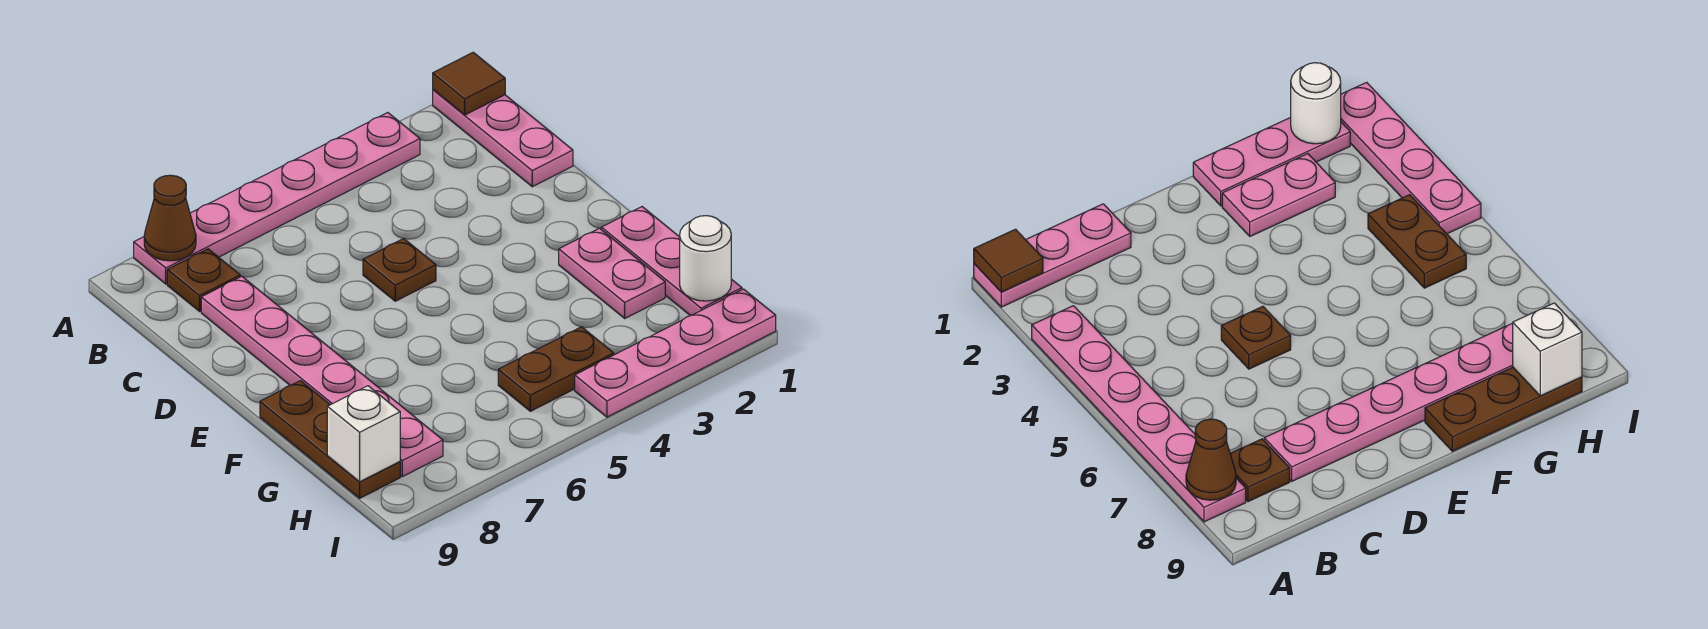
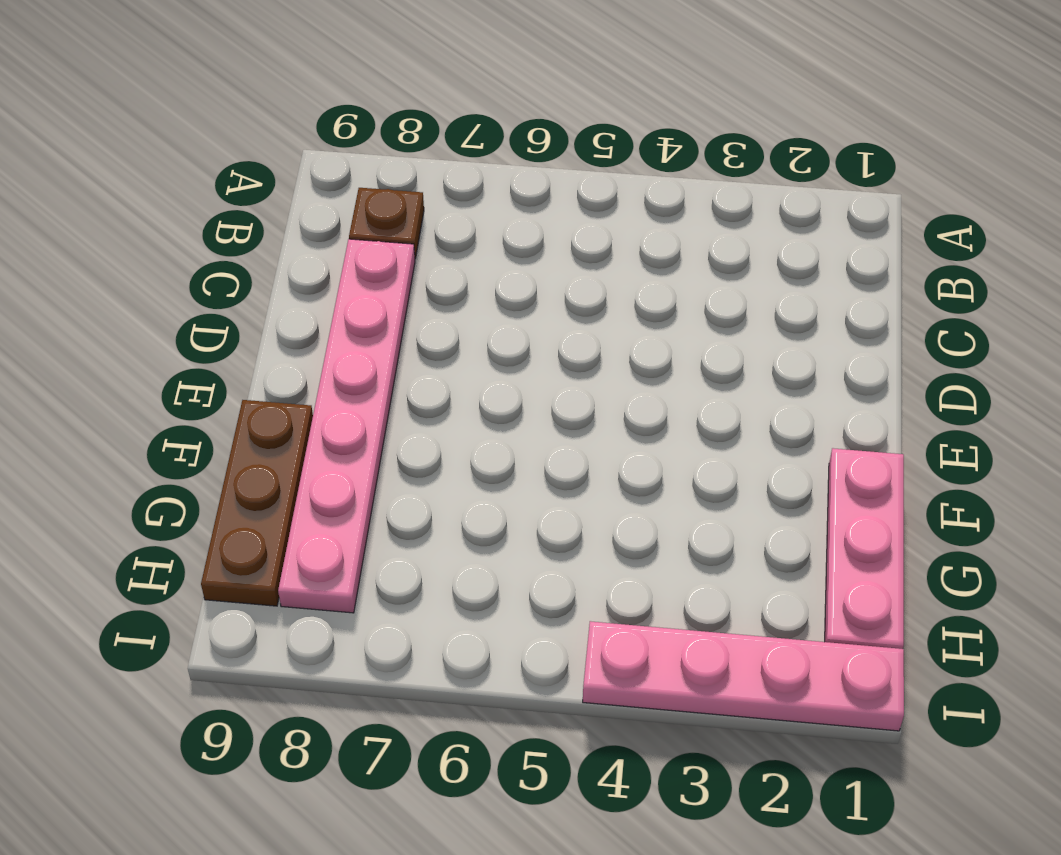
none -> pink 1x3 plate [433,90,573,187]
none -> pink 1x6 plate [134,113,420,284]
none -> brown 1x1 plate [363,239,436,301]

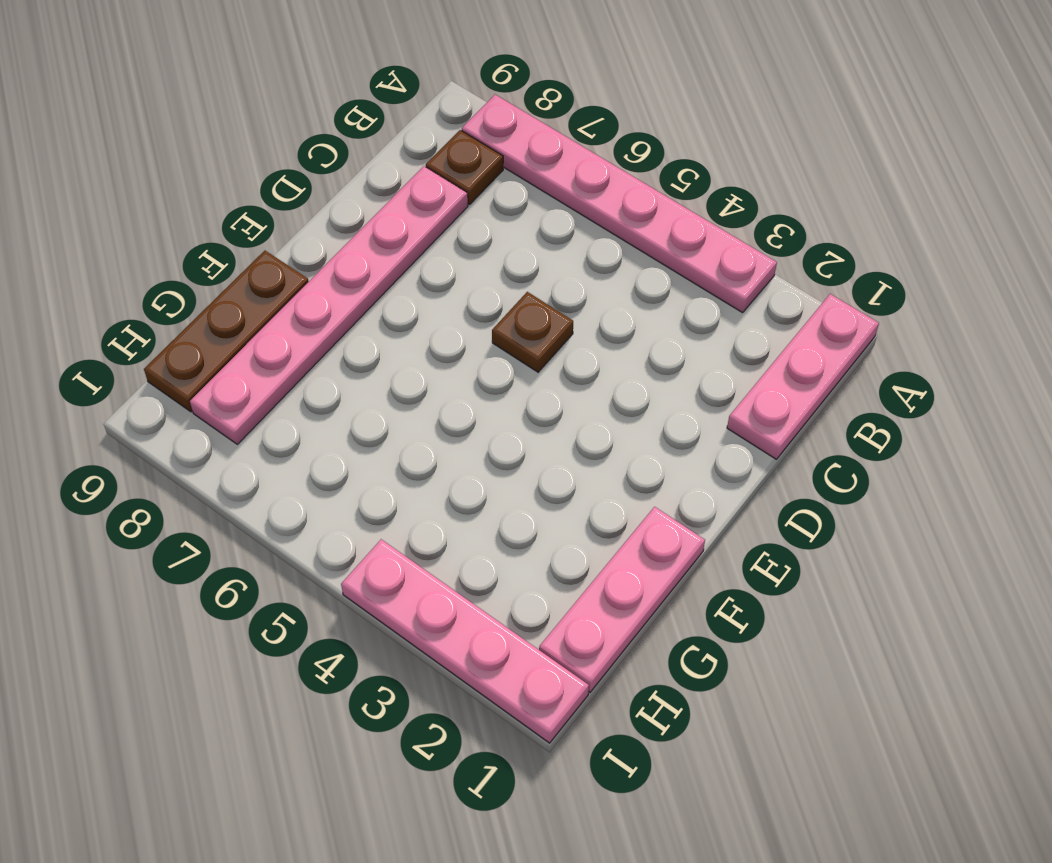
none -> pink 1x2 plate [559,228,665,318]
none -> brown 1x2 plate [498,327,614,411]
none -> brown 1x1 tile [433,52,505,115]

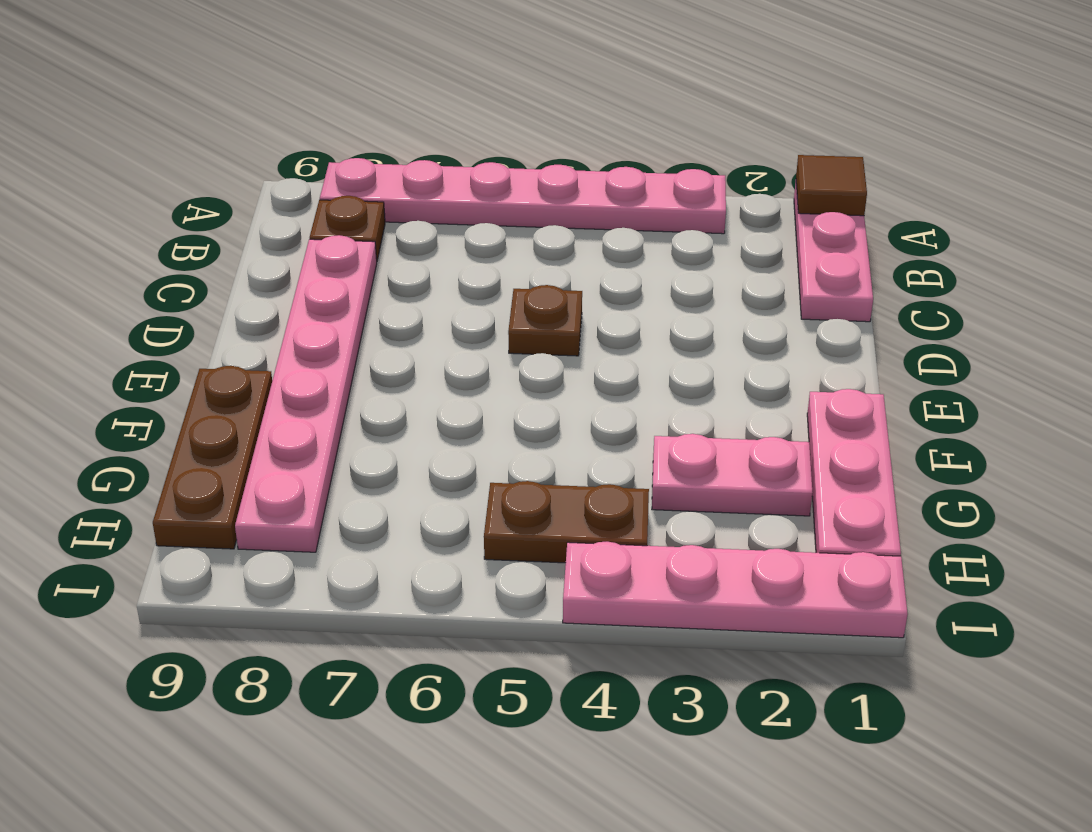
pink 1x2 plate [652,434,813,516] -> pink 1x2 plate turned to [559,228,665,318]
none -> brown 1x1 cone [144,175,196,261]
none -> white 1x1 round brick [680,216,731,301]
none -> white 1x1 brick [327,386,400,482]

